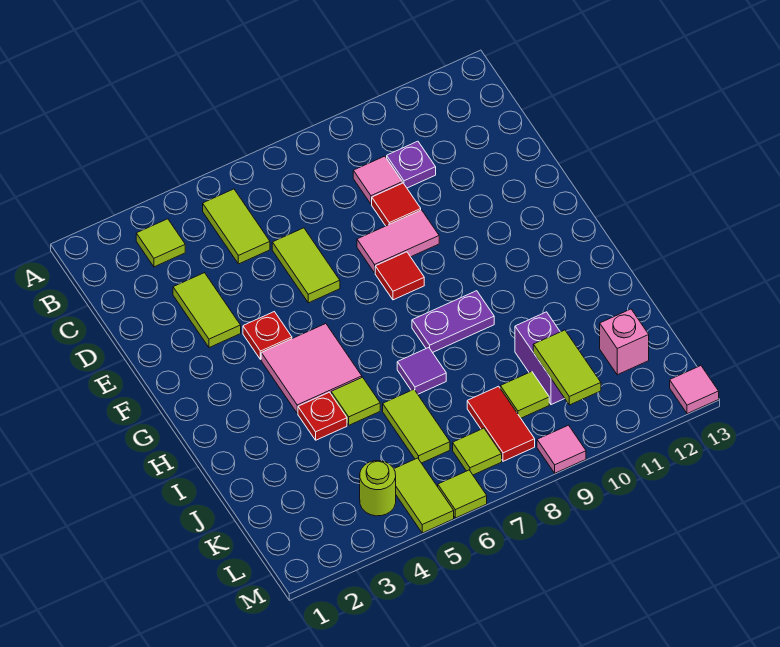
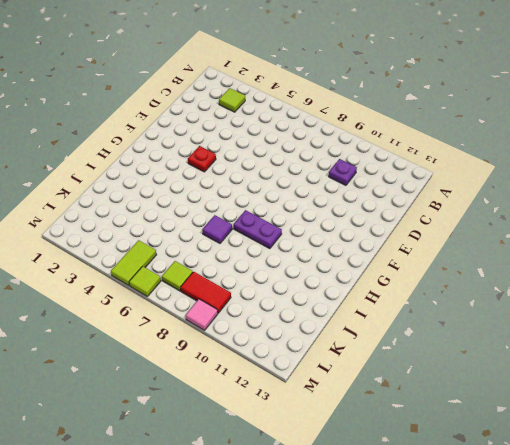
red 1x2 tile [181,272,231,313] -> red 1x2 tile turned to [467,386,535,461]
none -> lime 1x2 tile [203,189,270,264]
none -> pink 1x1 tile [353,156,402,204]
none -> lime 1x2 tile [173,273,241,348]

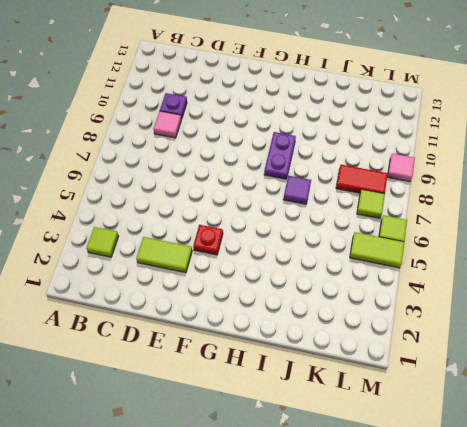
none -> lime 1x2 tile [203,189,270,264]
none -> lime 1x2 tile [272,228,340,303]
none -> red 1x1 tile [372,183,421,226]

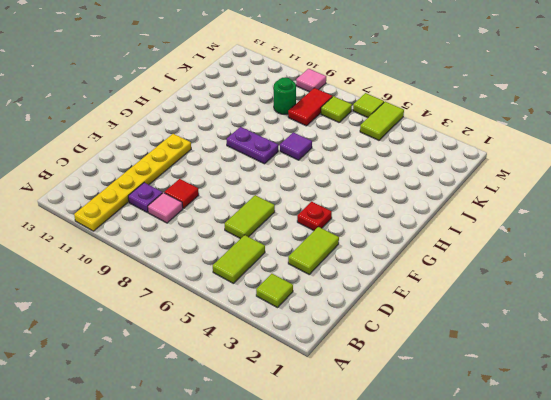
yellow 1x6 plate [74,134,191,231] -> none
green 1x1 round brick [274,77,296,114] -> lime 1x1 tile [500,371,549,418]
none -> pink 1x2 tile [357,210,439,273]
none -> red 1x1 tile [375,252,424,300]
none -> pink 2x2 tile [261,324,362,413]

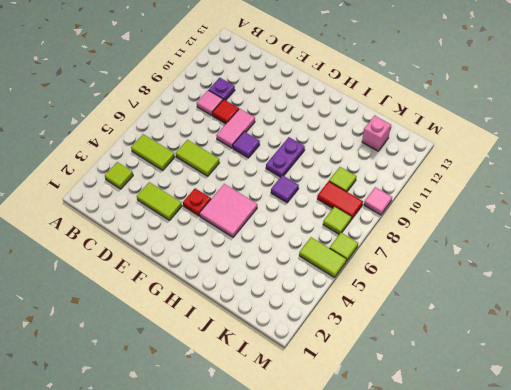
purple 1x1 tile [233,132,260,158] -> red 1x1 tile [375,252,424,300]
none -> red 1x1 plate [298,392,347,440]
none -> lime 1x1 tile [331,377,380,425]
none -> lime 1x2 tile [383,390,450,463]

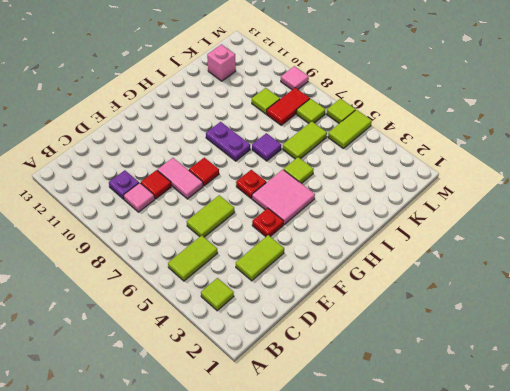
red 1x1 plate [236,170,266,199] -> red 1x1 plate moved to [298,392,347,440]
none -> purple 1x2 brick [515,312,565,405]
none -> lime 1x1 round brick [360,461,396,516]
none -> pink 1x1 tile [670,366,719,414]

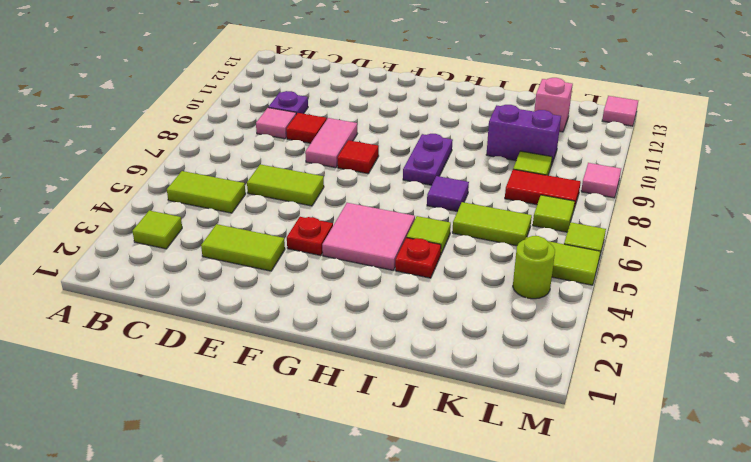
none -> lime 1x2 tile [533,330,601,405]

